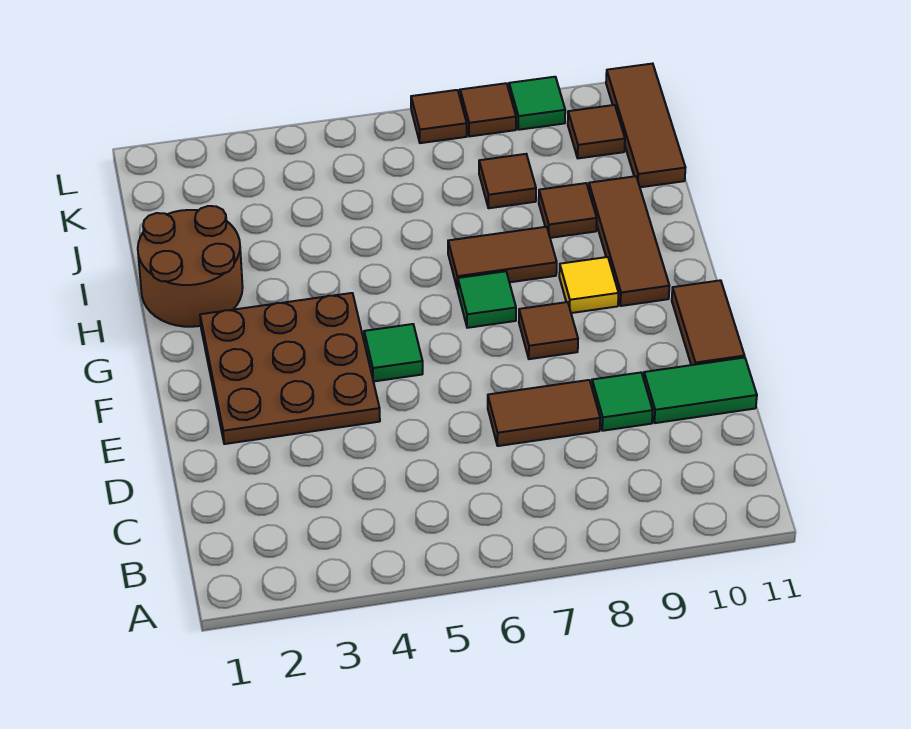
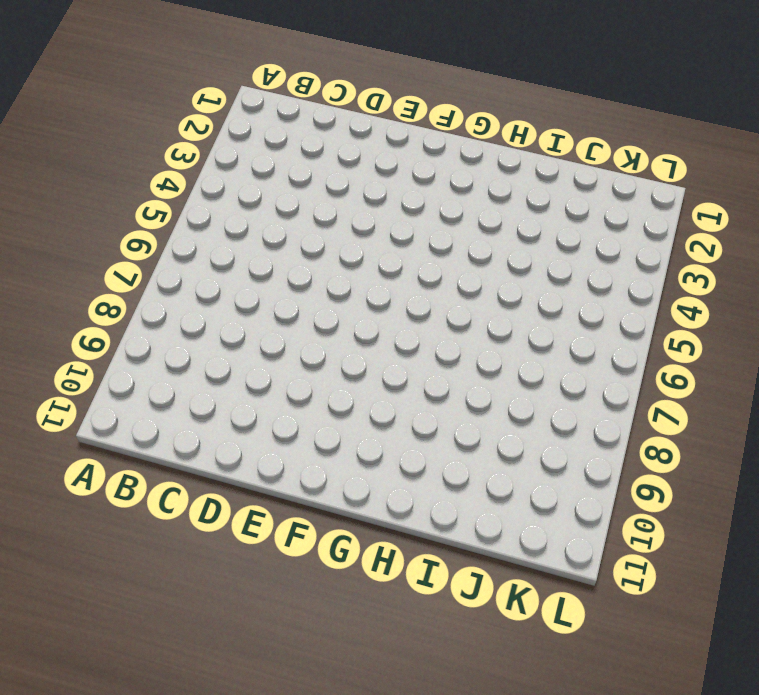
none -> brown 1x2 tile [488,380,600,446]
none -> green 1x1 tile [592,373,653,431]
none -> green 1x2 tile [644,357,757,423]

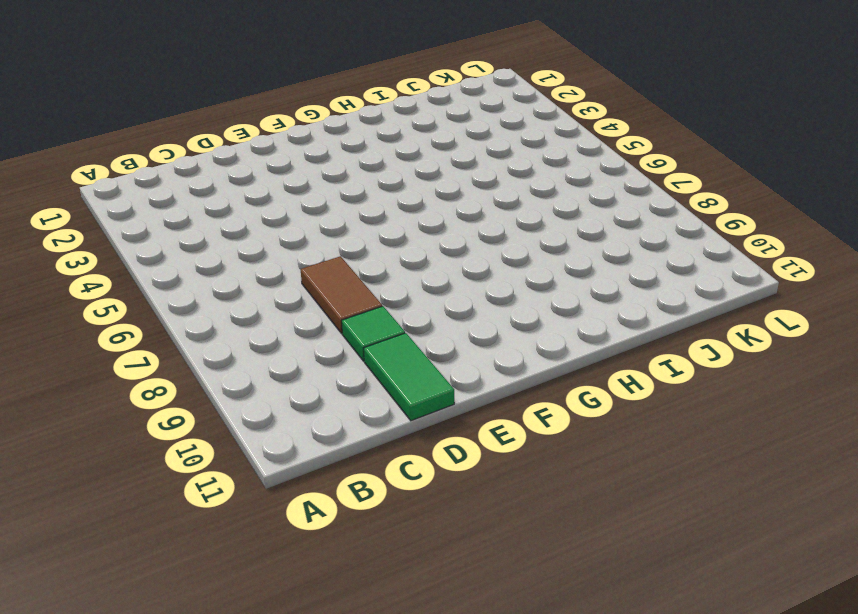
none -> brown 3x3 plate [200,293,380,444]
none -> brown 1x2 tile [672,280,744,365]
none -> green 1x1 tile [364,324,423,382]

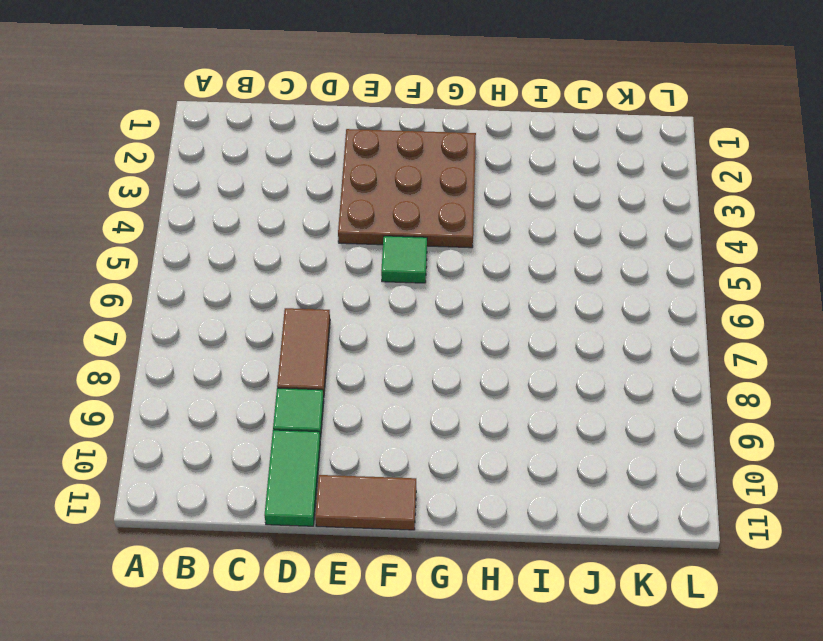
none -> brown 1x1 tile [519,302,578,359]
none -> green 1x1 tile [457,271,516,328]
none -> yellow 1x1 tile [559,257,619,313]

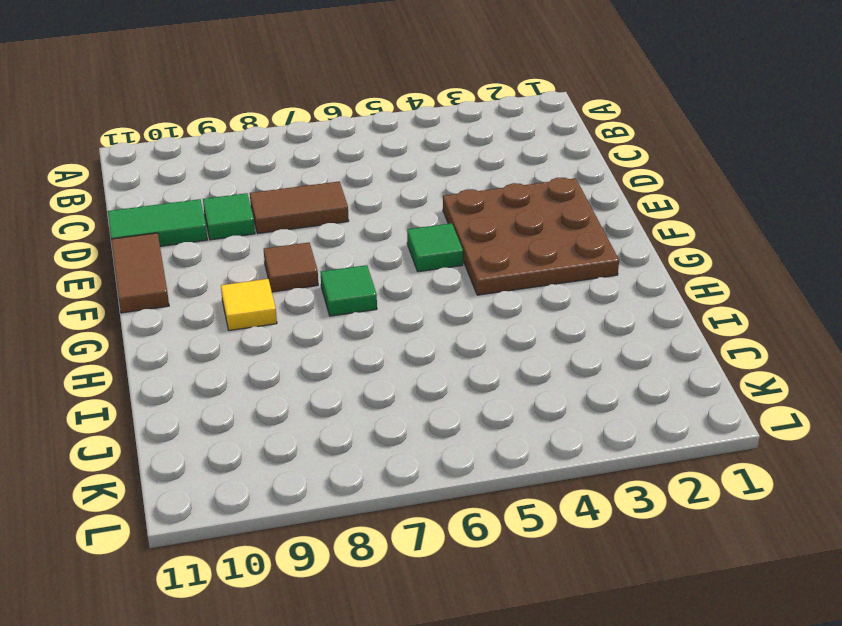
none -> brown 1x3 tile [589,176,669,306]
none -> brown 2x2 round brick [138,206,243,327]
none -> brown 1x2 tile [448,227,557,289]

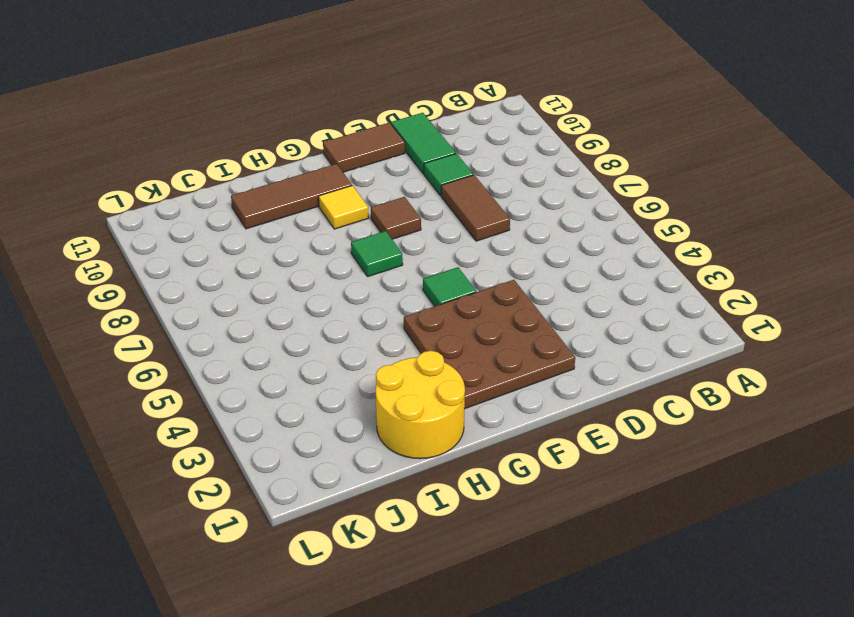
yellow 2x2 round brick [376,351,465,459] -> brown 2x2 round brick [138,206,243,327]
none -> brown 1x2 tile [448,227,557,289]
none -> brown 1x1 tile [539,183,597,238]
none -> brown 1x1 tile [479,154,536,208]

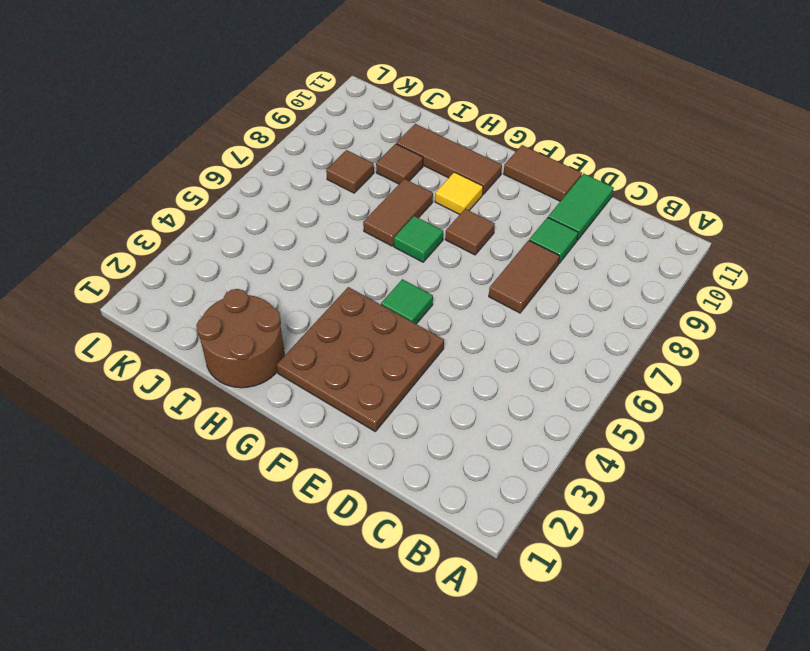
none -> brown 1x3 tile [606,64,685,187]
none -> brown 1x1 tile [568,105,625,158]
none -> brown 1x1 tile [411,90,467,143]

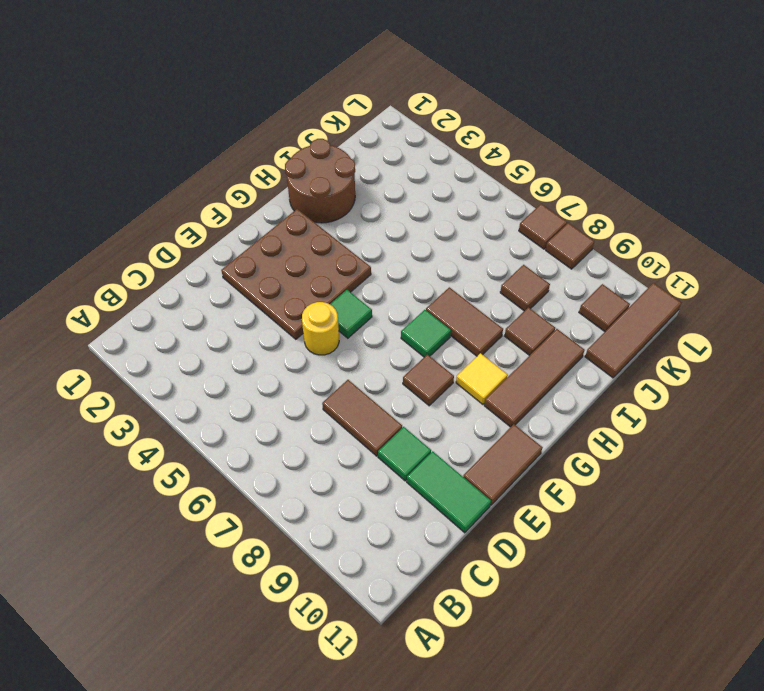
yellow 1x1 round brick [302,302,339,355] -> none
none -> green 1x1 tile [509,77,565,130]

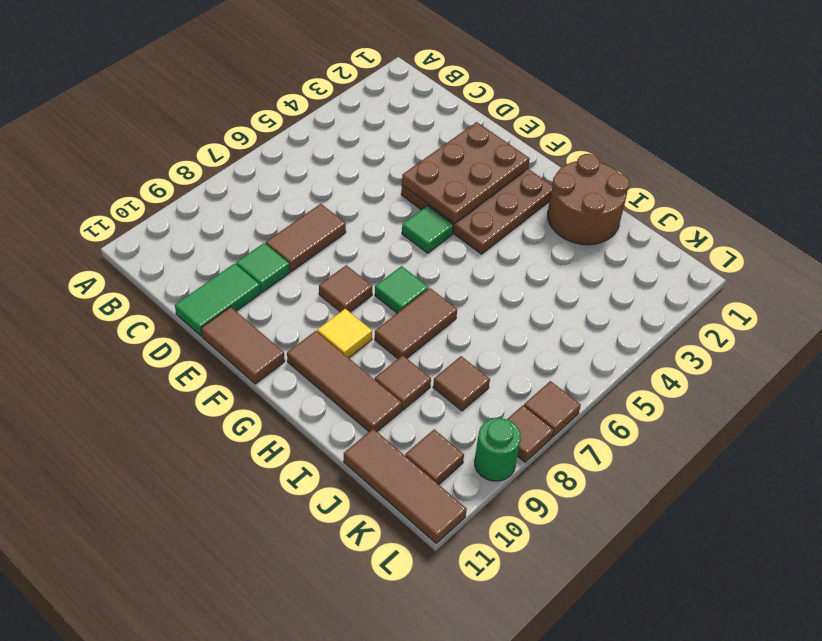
brown 2x3 plate [402,122,530,223] -> none
green 1x1 round brick [474,418,521,481] -> green 1x1 tile [509,77,565,130]

